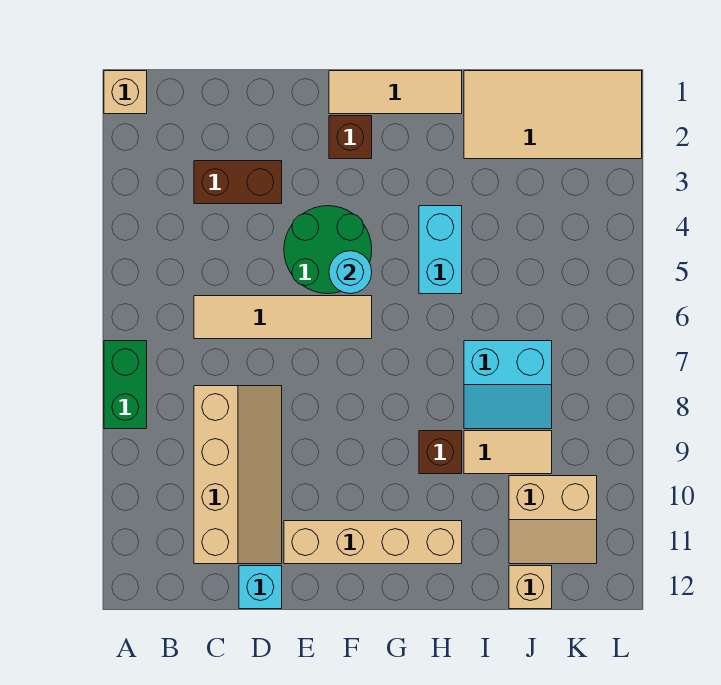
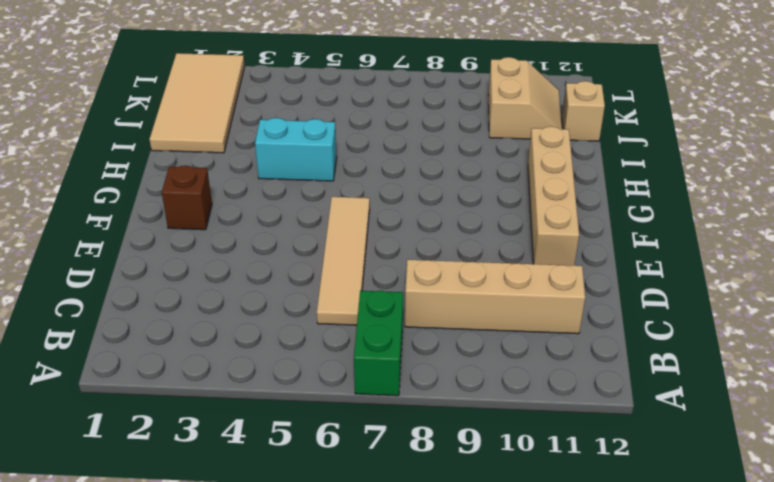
green 1x2 brick [354,291,403,396] -> green 1x2 brick turned to [104,341,147,429]
none -> tan 1x1 brick [104,71,147,114]
none -> brown 1x2 brick [194,161,282,204]
none -> cyan 1x1 brick [239,566,282,609]

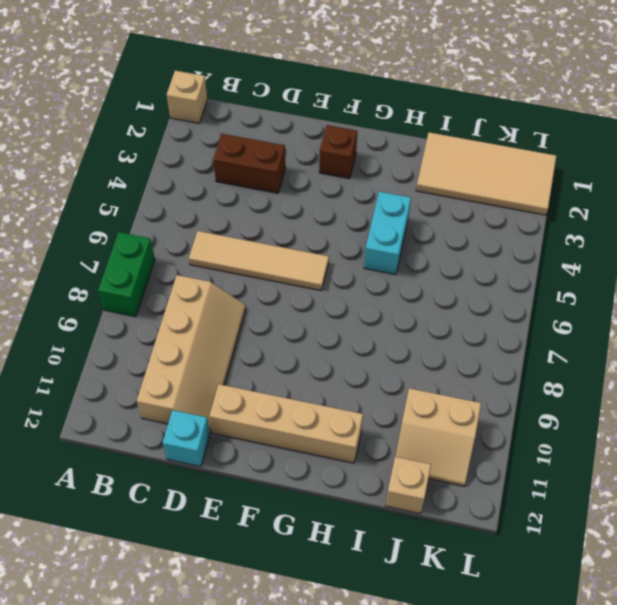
none -> green 2x2 round brick [284,206,372,294]
none -> tan 1x3 tile [329,71,462,114]
none -> brown 1x1 brick [419,431,462,474]

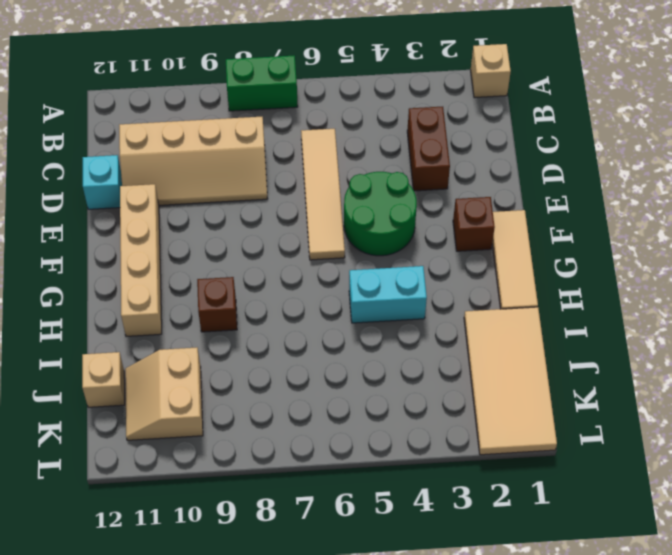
none -> cyan 2x2 slope [464,341,552,429]
none -> tan 1x2 tile [464,431,552,474]
none -> cyan 1x1 round brick [329,251,372,294]

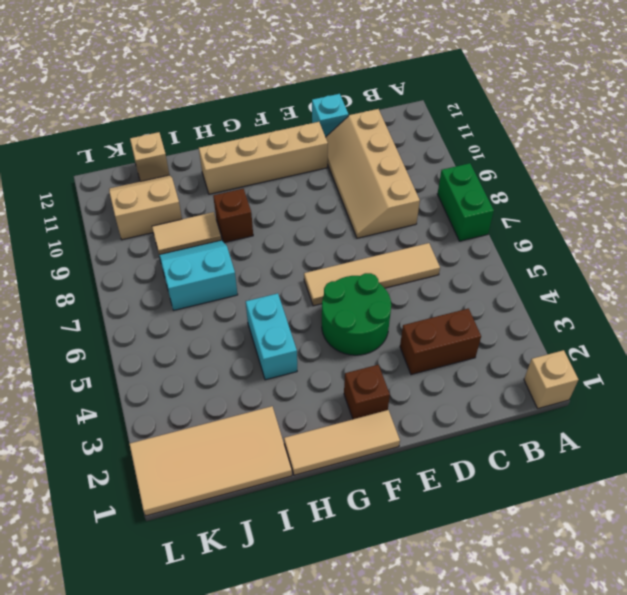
none -> cyan 1x1 round brick [329,251,372,294]

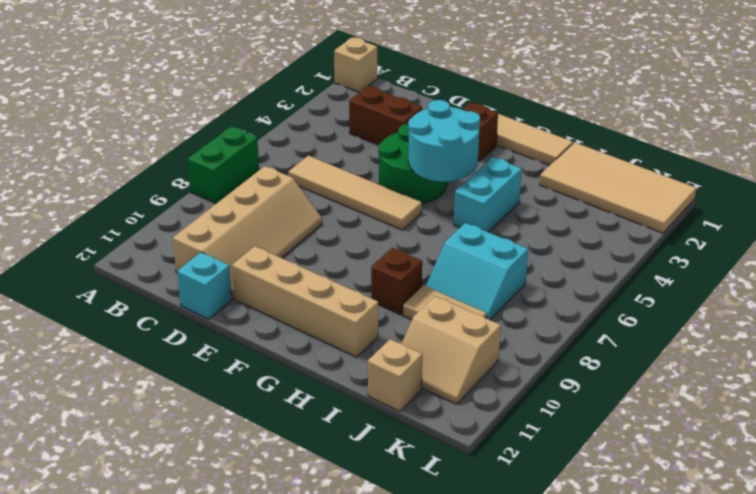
cyan 2x2 round brick [408,100,480,182] -> cyan 1x1 round brick [329,251,372,294]

